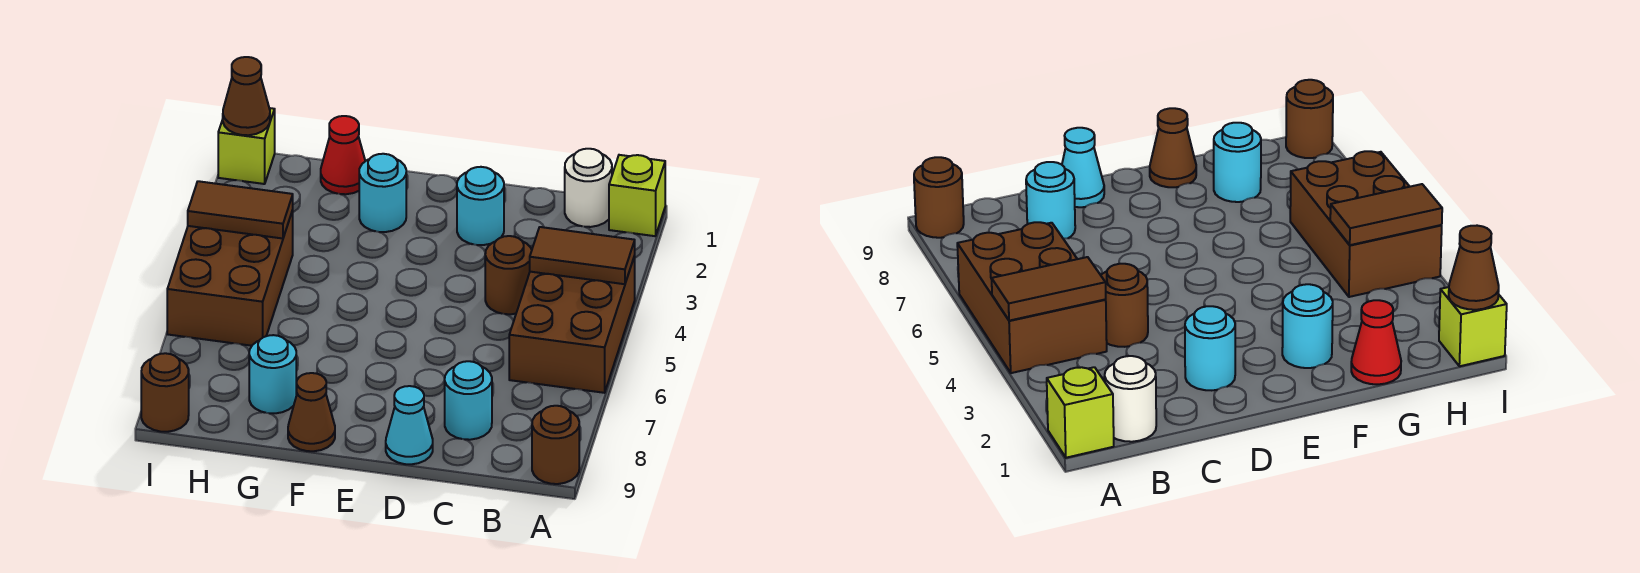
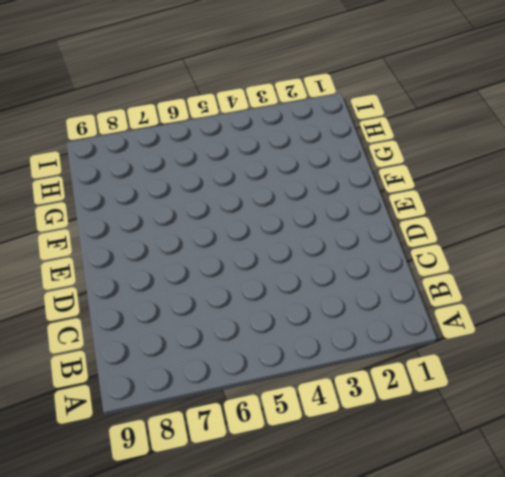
none -> lime 1x1 brick [609,155,665,236]
none -> brown 2x3 brick [509,256,635,393]
none -> brown 1x1 round brick [532,406,579,484]

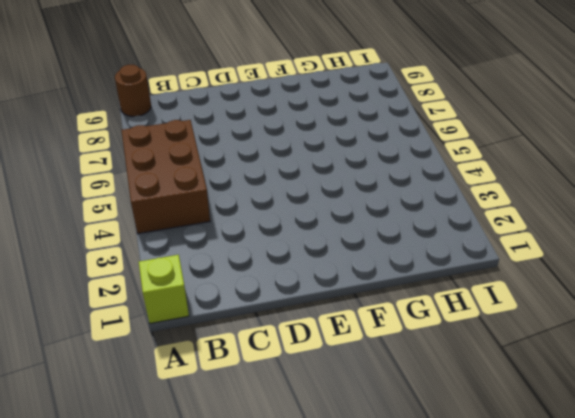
none -> white 1x1 round brick [565,149,612,227]
none -> brown 1x1 round brick [485,236,532,314]
none -> cyan 1x1 round brick [445,361,492,440]

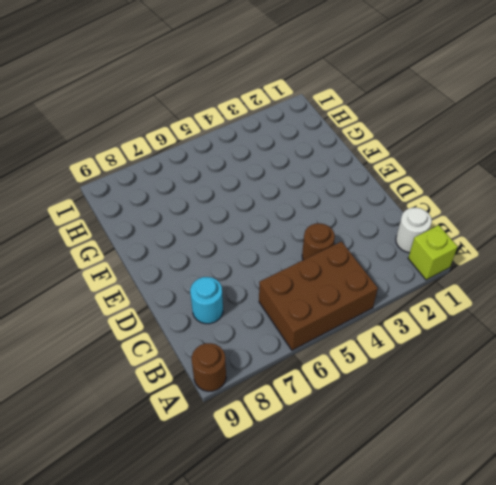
none -> cyan 1x1 round brick [457,167,504,245]
none -> cyan 1x1 cone [386,386,433,464]
none -> cyan 1x1 round brick [359,154,406,232]

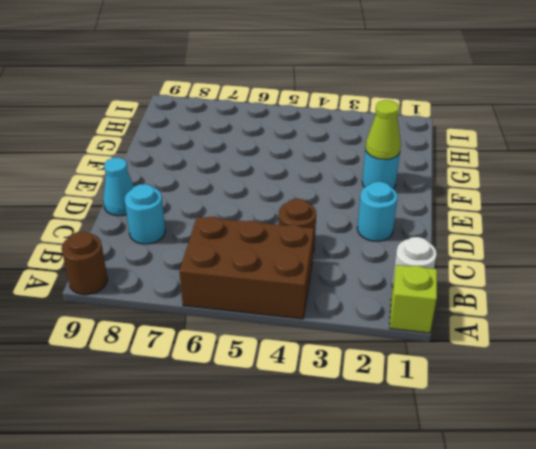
lime 1x1 cone [365,100,401,159] -> none
none -> brown 1x1 cone [288,373,335,451]
none -> red 1x1 cone [321,116,365,194]
none -> cyan 1x1 round brick [249,335,296,413]

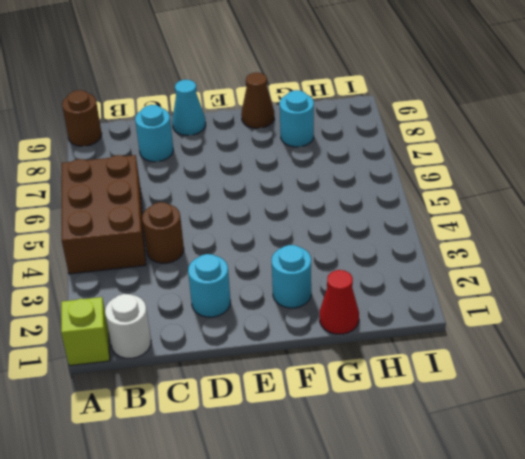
none -> brown 2x3 brick [167,211,293,346]
none -> lime 1x1 brick [218,108,275,184]
none -> brown 1x1 round brick [141,353,189,432]

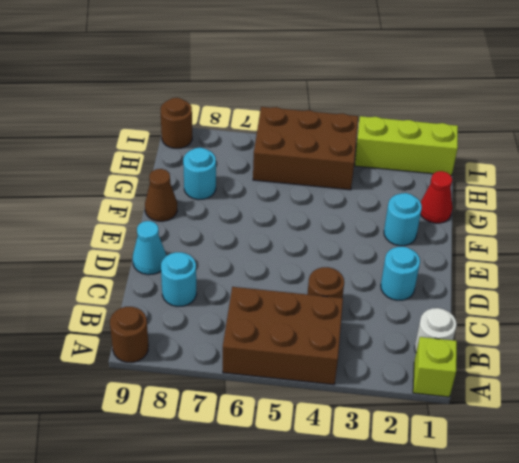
lime 1x3 brick [355,116,458,176] -> lime 1x1 brick [218,108,275,184]
none -> brown 1x2 tile [530,227,635,284]
none -> brown 1x2 tile [188,181,293,239]
none -> brown 1x1 cone [223,57,270,135]

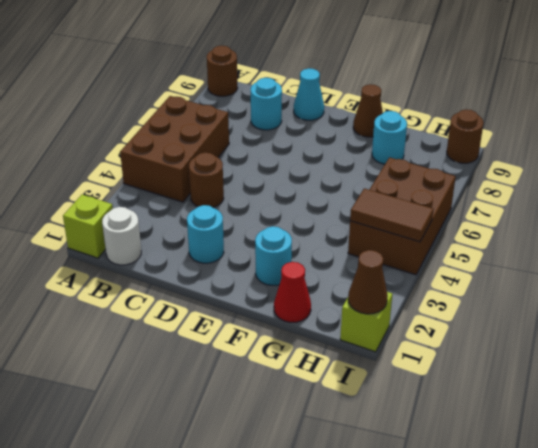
none -> brown 1x2 tile [530,227,635,284]

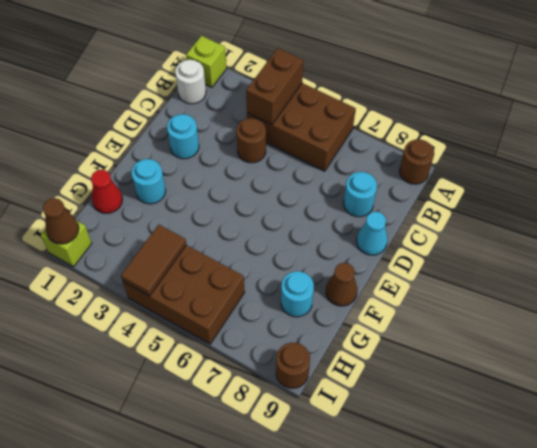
brown 1x2 brick [246,48,303,125] -> brown 1x2 tile [530,227,635,284]

